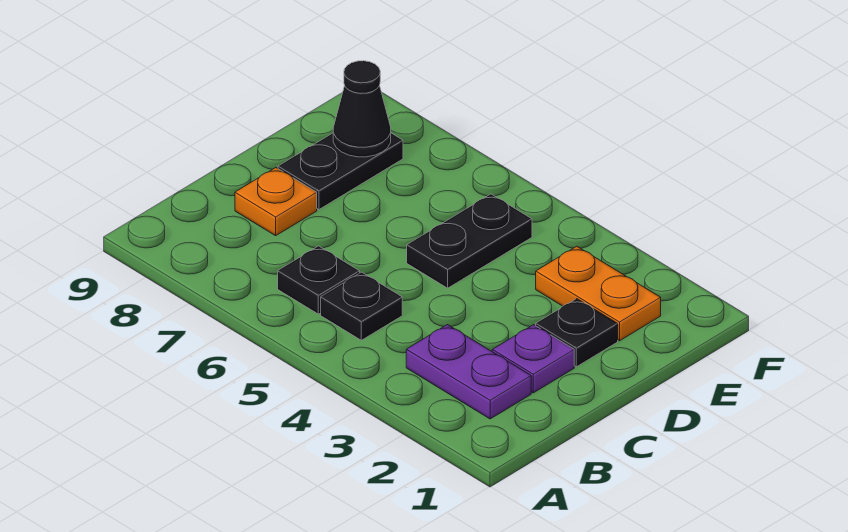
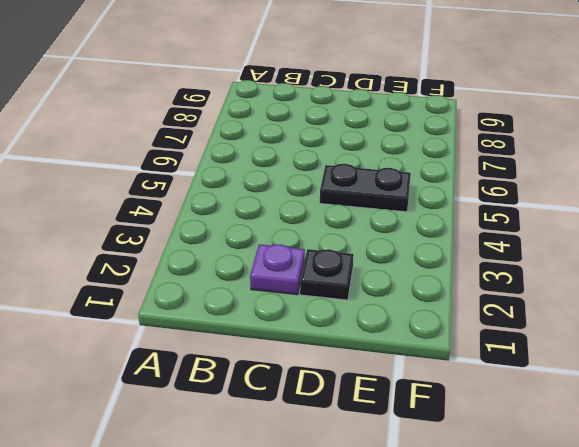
none -> purple 1x2 plate [406,325,531,419]
none -> black 1x1 plate [321,272,402,340]

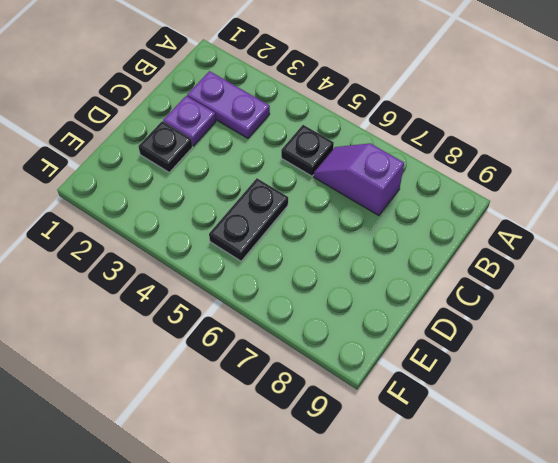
purple 1x2 slope [314,143,404,216] -> black 1x1 plate [278,246,360,314]
none -> orange 1x1 plate [235,168,317,236]
none -> black 1x2 plate [278,133,403,210]

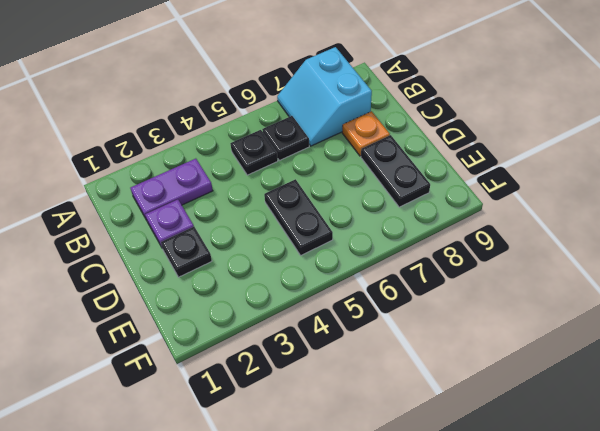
cyan 2x2 slope [277,47,372,146] -> none
none -> orange 1x2 plate [536,246,661,341]
none -> black 1x1 cone [333,61,391,157]

